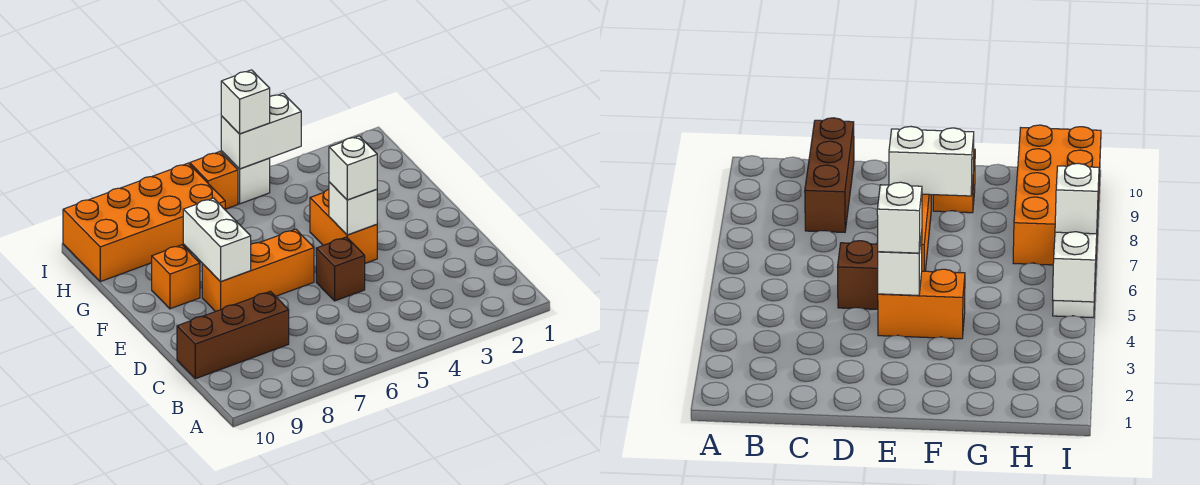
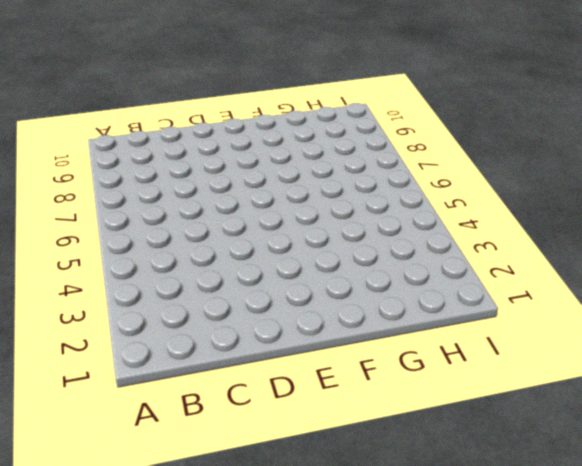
none -> brown 1x3 brick [177,291,289,379]
none -> brown 1x1 brick [316,237,365,301]
none -> orange 1x2 brick [310,189,377,263]

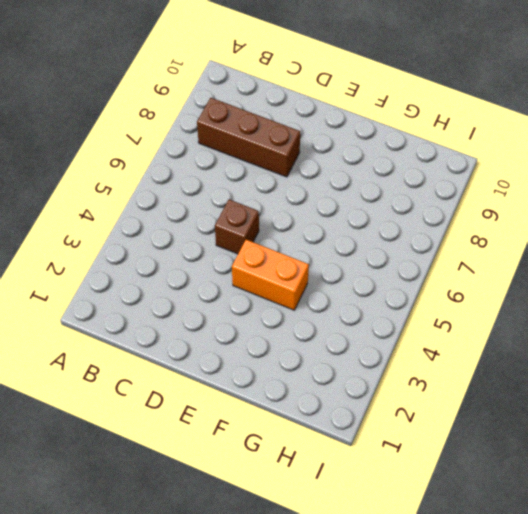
brown 1x3 brick [197,98,300,177] -> brown 1x3 brick turned to [177,291,289,379]
none -> orange 1x3 brick [202,229,314,312]
none -> orange 1x1 brick [152,245,200,309]
none -> orange 2x4 brick [63,163,225,282]

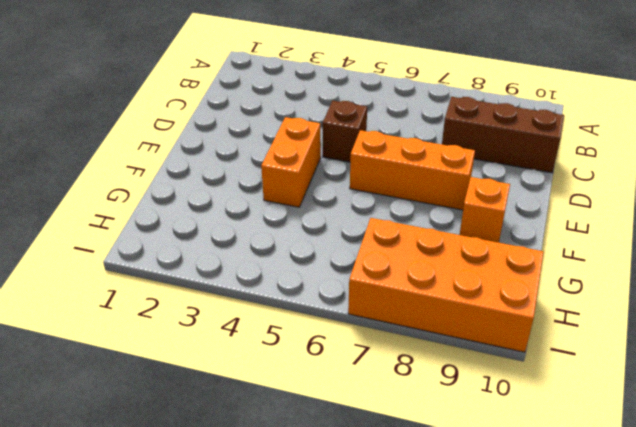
none -> white 1x1 brick [221,151,270,204]
none -> orange 1x1 brick [190,152,238,209]
none -> white 1x1 brick [329,182,377,235]

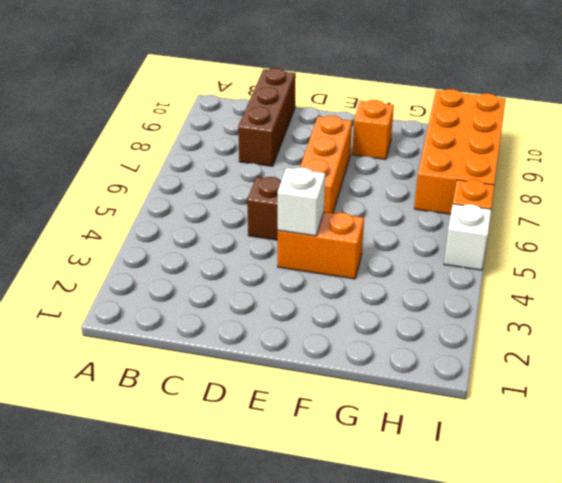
none -> white 1x2 brick [183,198,251,282]
none -> white 1x2 brick [221,93,301,169]
none -> white 1x1 brick [329,136,377,200]

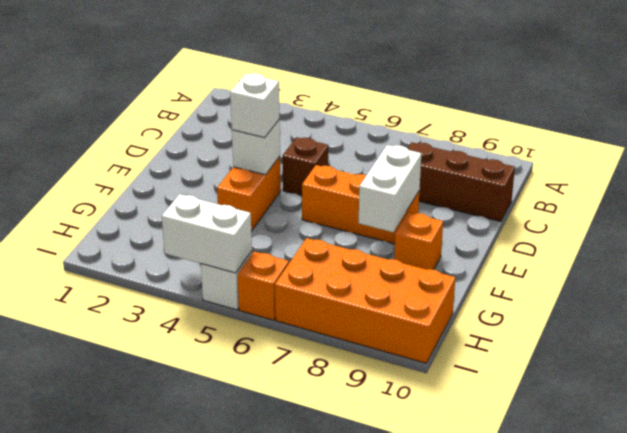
none -> white 1x1 brick [221,70,270,134]

